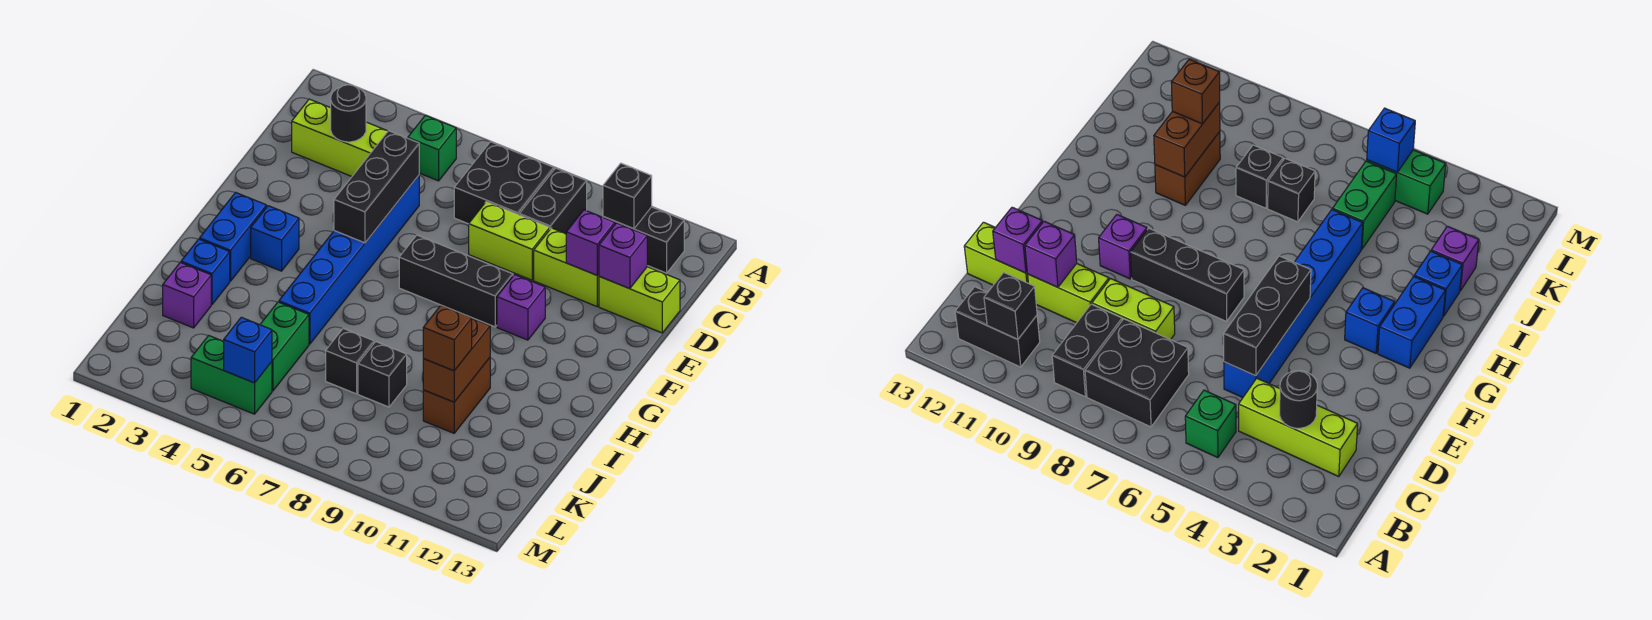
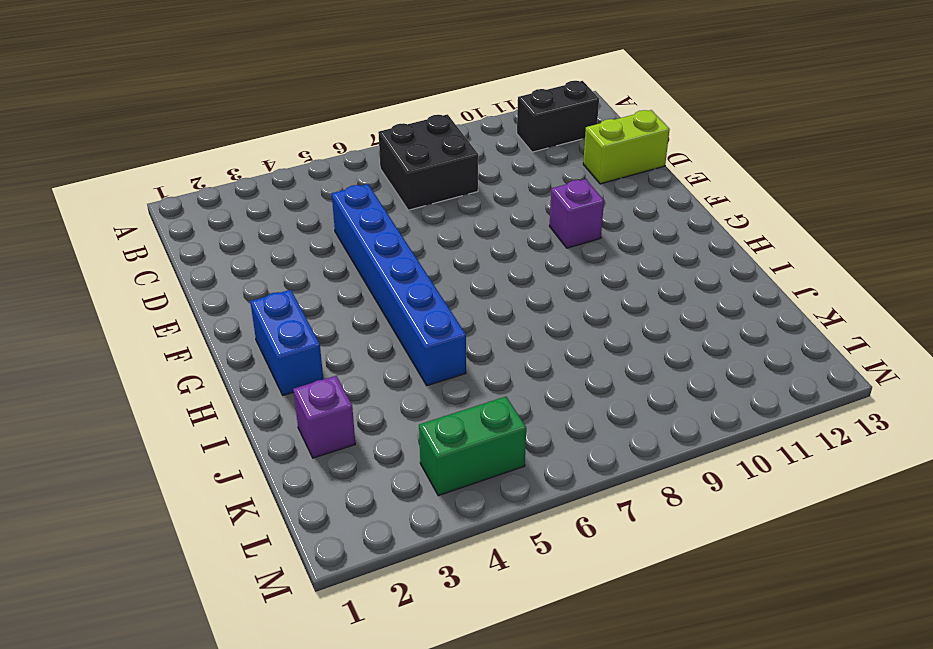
none -> green 1x1 brick [408,115,456,181]
none -> black 1x2 brick [520,168,587,234]
none -> lime 1x3 brick [292,99,388,176]

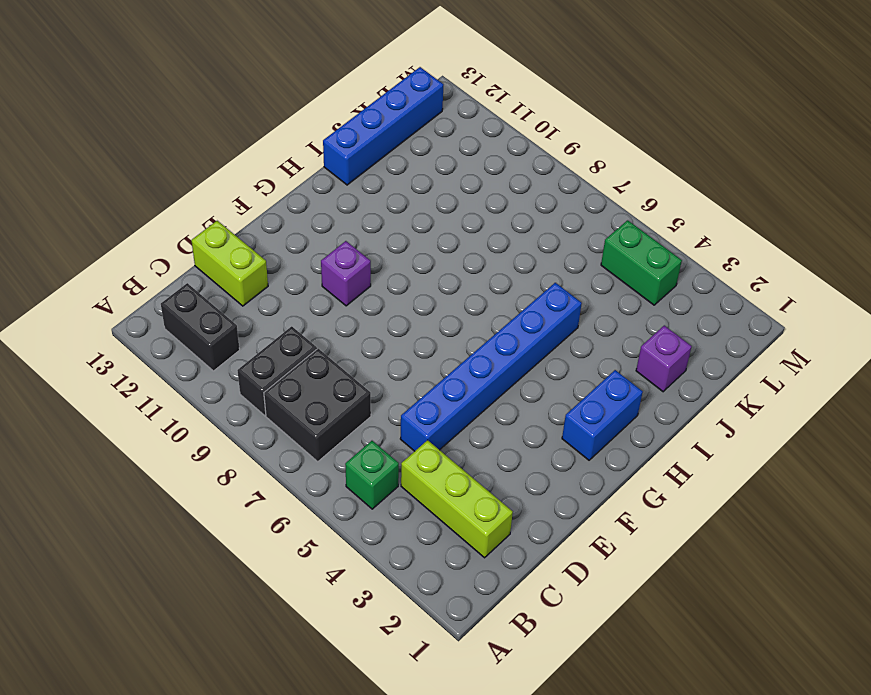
blue 1x4 brick [323,67,443,185] -> none
none -> lime 1x2 brick [469,202,550,280]
none -> lime 1x2 brick [534,228,599,306]
none -> black 1x3 brick [399,235,513,327]

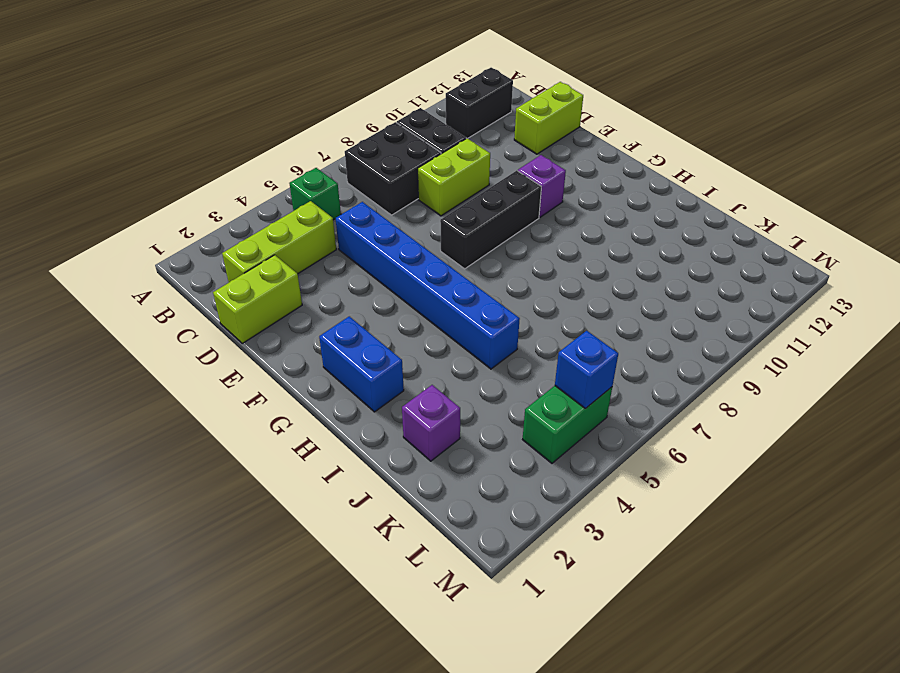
lime 1x2 brick [213,255,302,343] -> lime 1x2 brick moved to [534,228,599,306]
none -> blue 1x1 brick [251,206,299,271]
none -> blue 1x1 brick [181,239,230,305]
none -> brown 1x2 brick [423,358,490,433]

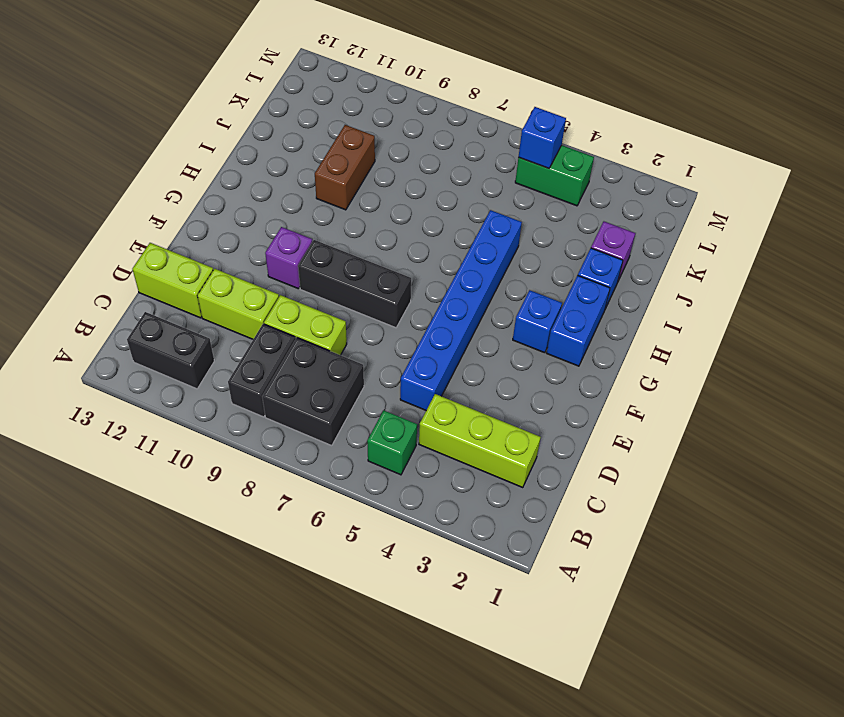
none -> green 1x2 brick [260,302,309,391]
none -> black 1x1 brick [326,328,374,394]
none -> black 1x1 brick [358,342,407,407]

